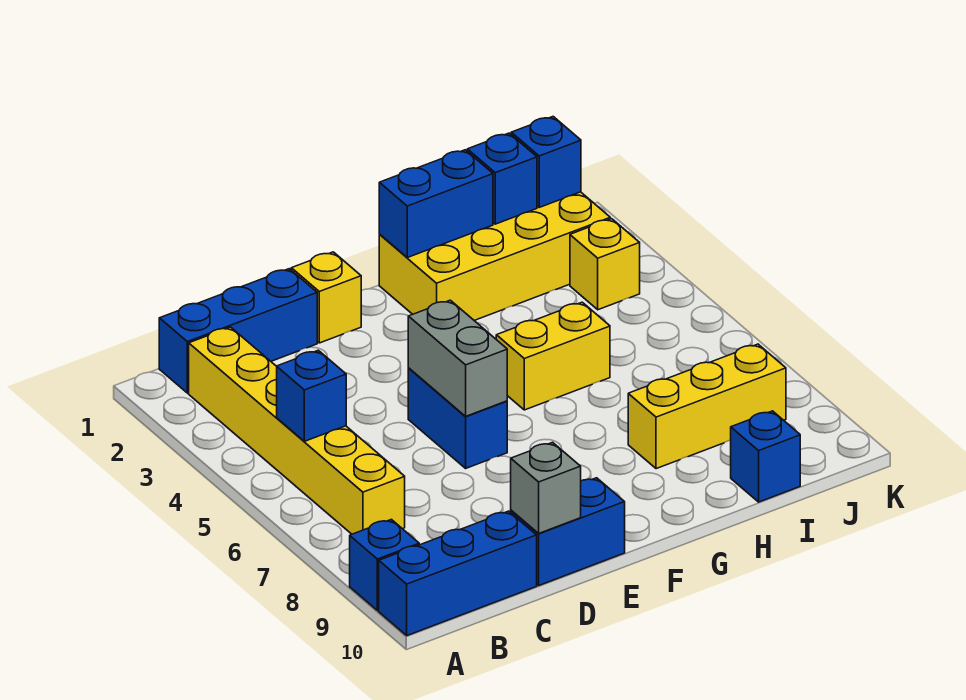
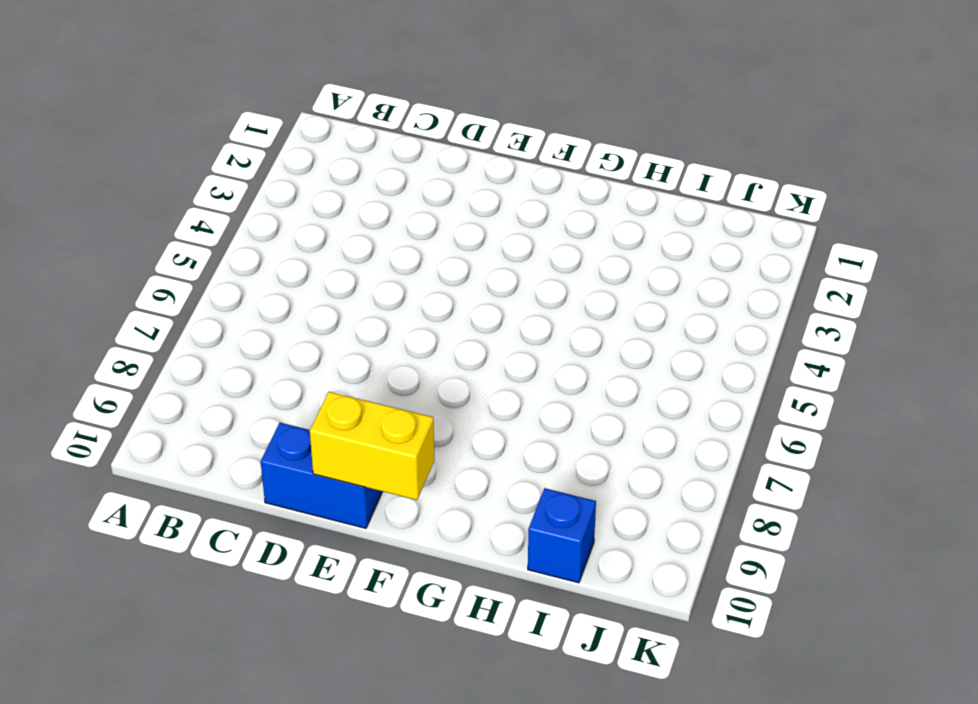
yellow 1x2 brick [310,392,434,500] -> yellow 1x2 brick moved to [496,302,610,410]
none -> blue 1x1 brick [350,519,419,611]
none -> blue 1x3 brick [379,511,537,635]
none -> blue 1x3 brick [159,269,317,393]

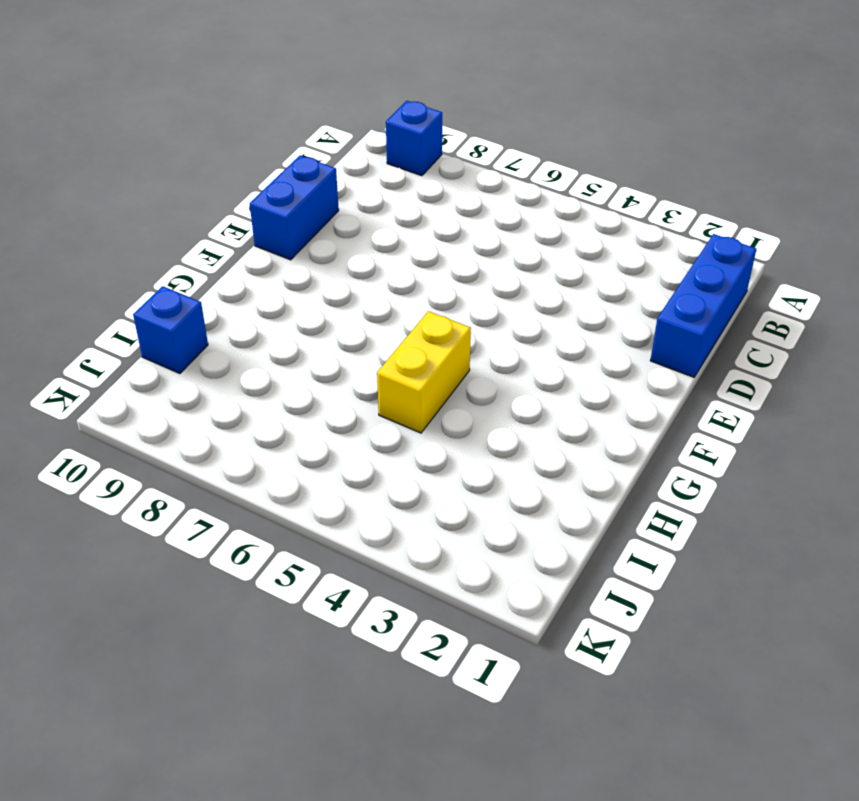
none -> blue 1x3 brick [379,511,537,635]
none -> yellow 1x6 brick [189,327,405,534]
none -> yellow 1x1 brick [291,252,361,343]

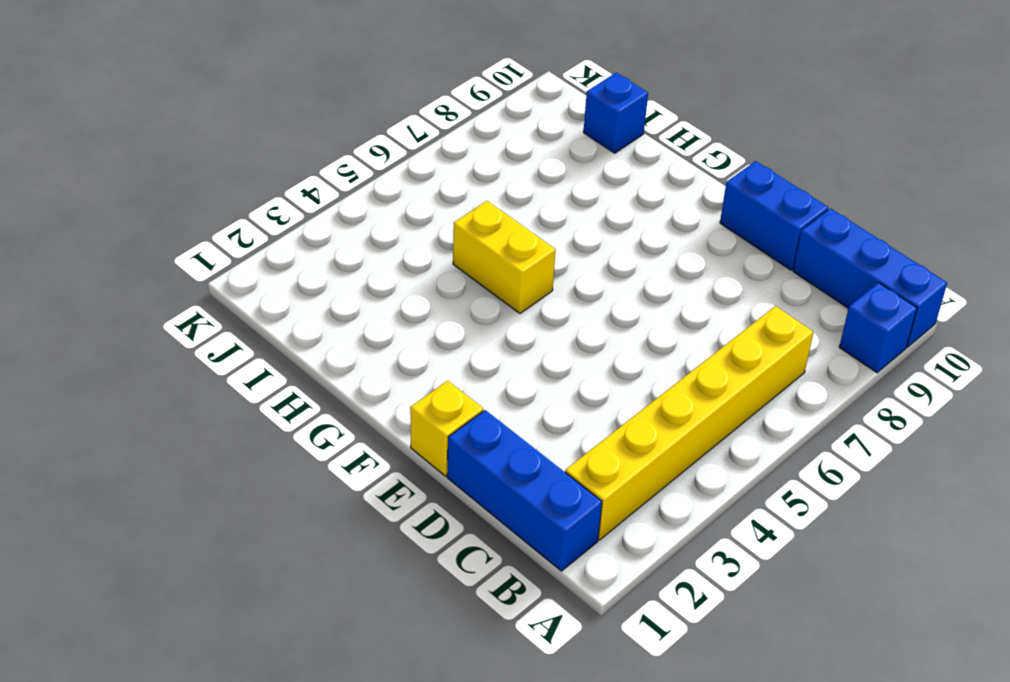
none -> blue 1x2 brick [408,368,507,468]
none -> yellow 2x4 brick [379,192,610,320]
none -> yellow 1x3 brick [628,344,786,469]

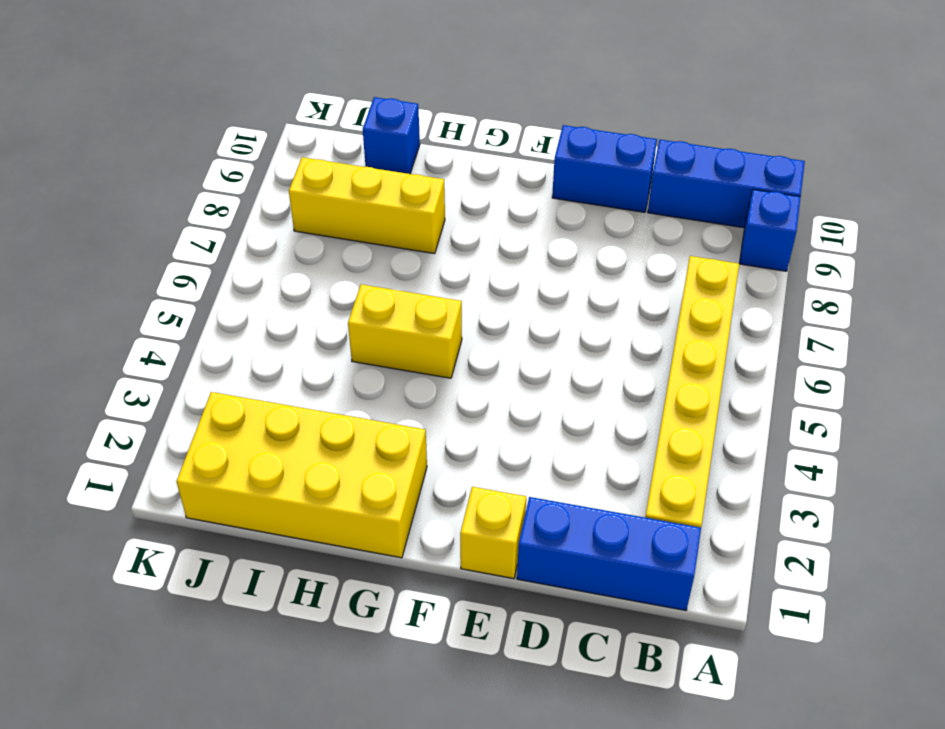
none -> blue 1x2 brick [408,368,507,468]
none -> yellow 1x1 brick [570,219,640,310]
none -> blue 1x1 brick [277,350,346,441]

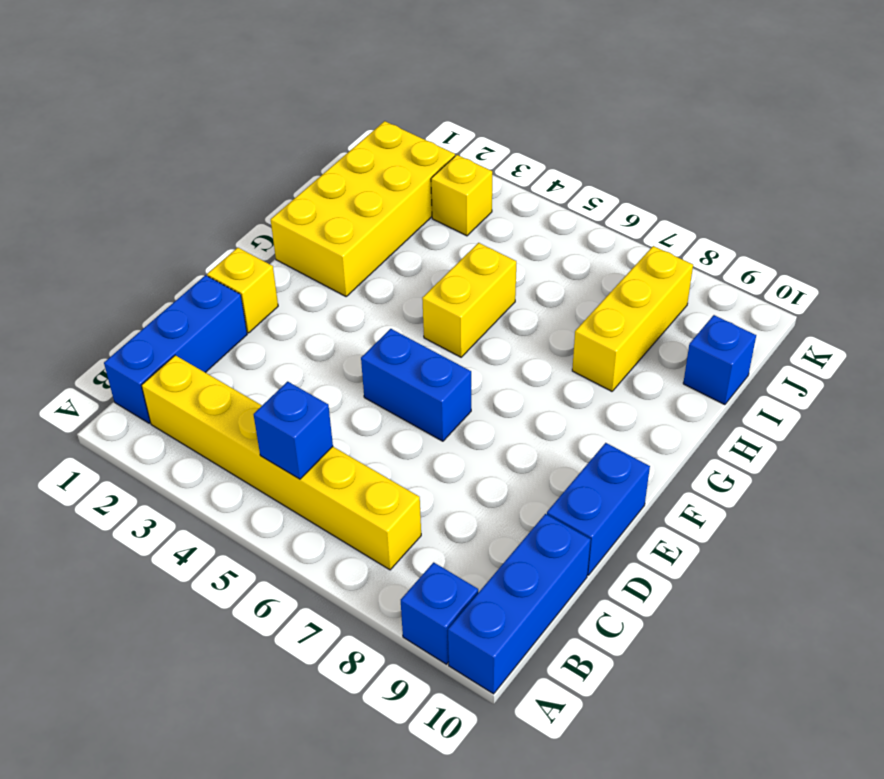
none -> grey 1x1 brick [511,442,581,534]
none -> grey 1x2 brick [408,300,507,416]
none -> blue 1x2 brick [379,150,493,258]

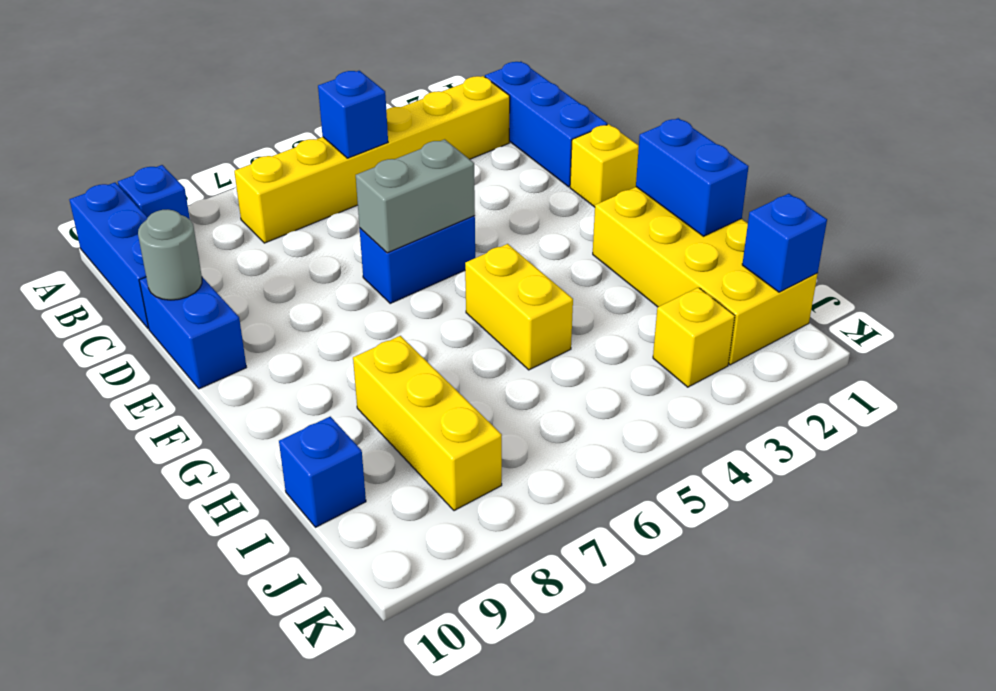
grey 1x1 round brick [138,209,202,300] -> grey 1x1 brick [511,442,581,534]
none -> blue 1x1 brick [467,133,537,224]

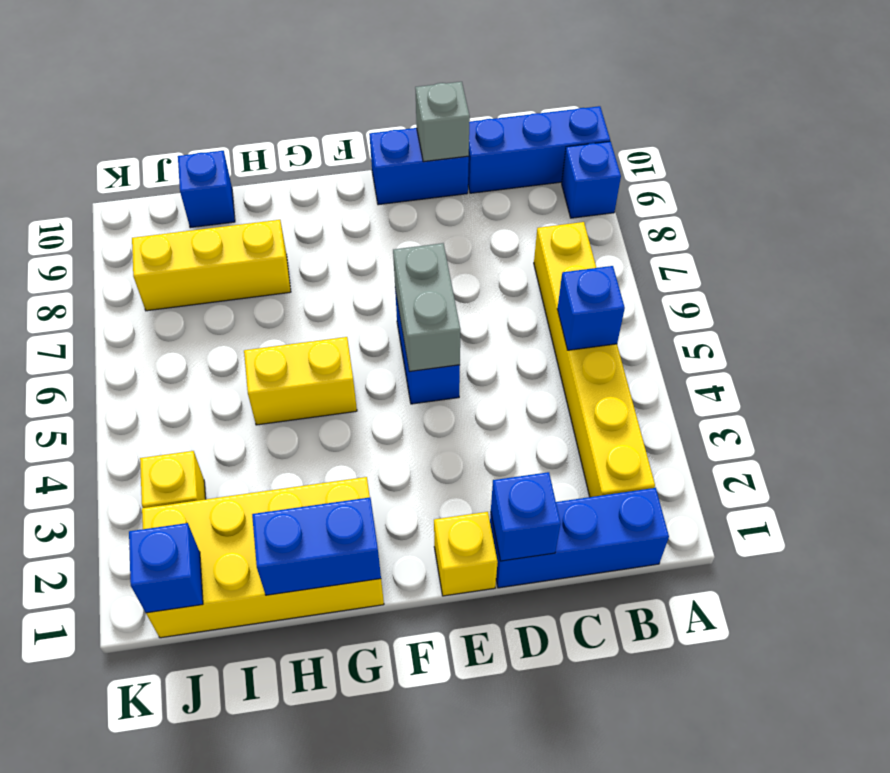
blue 1x1 brick [491,472,561,561] -> blue 1x1 brick moved to [467,133,537,224]

